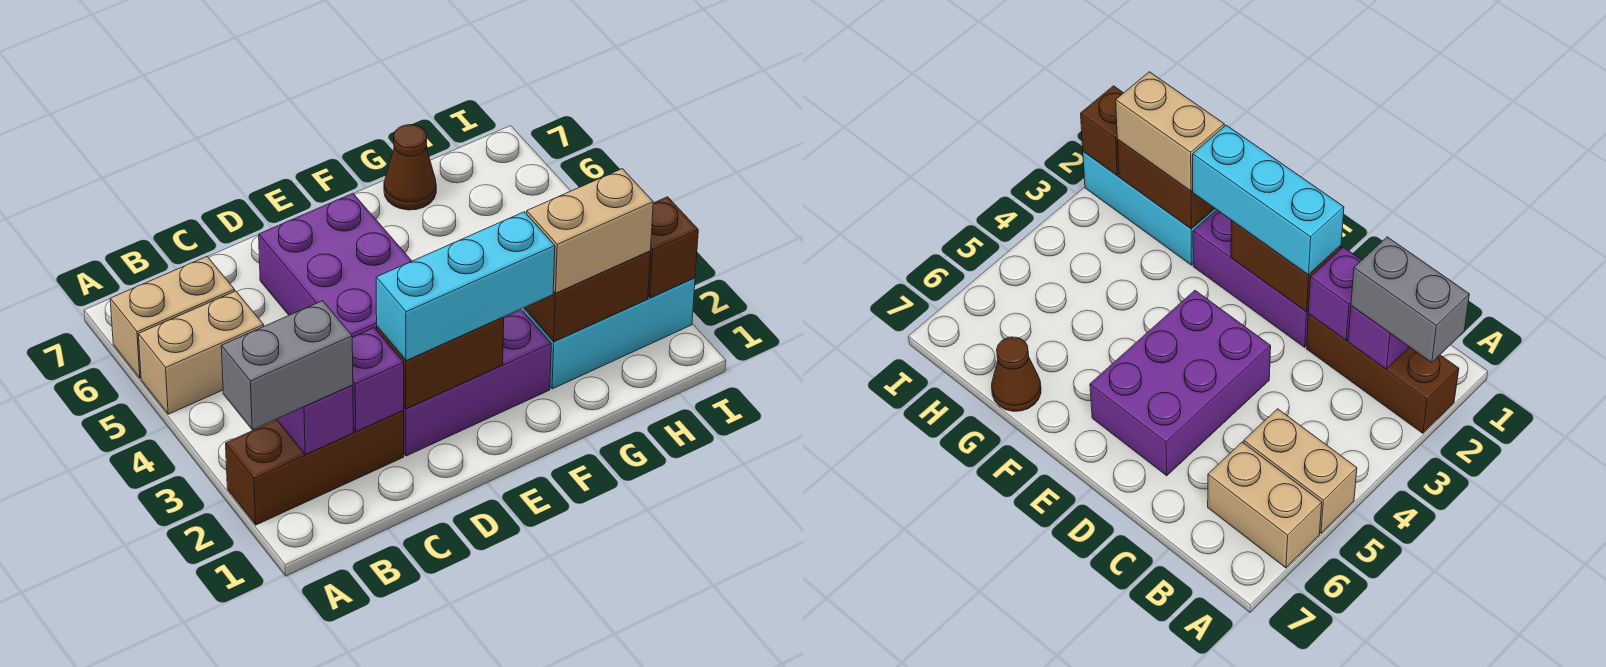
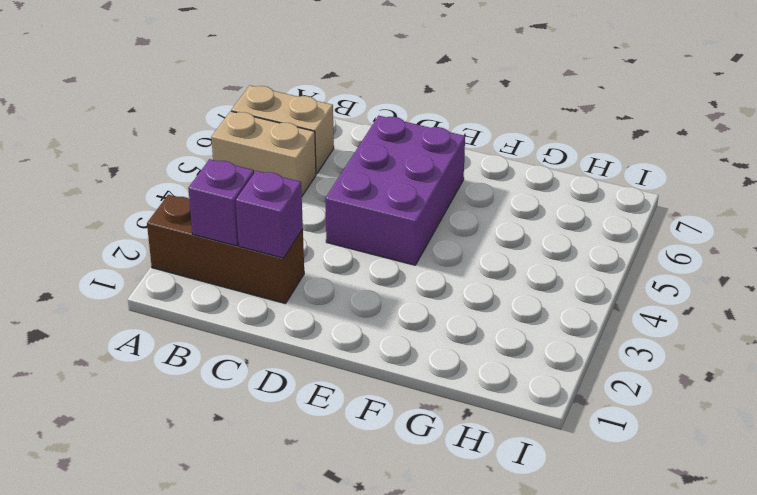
none -> purple 1x3 brick [403,310,551,456]
none -> cyan 1x3 brick [524,278,695,389]
none -> brown 1x1 cone [384,125,436,210]

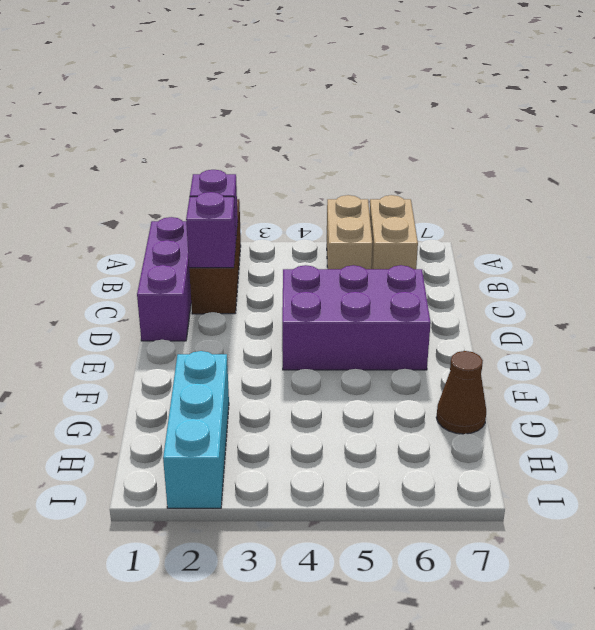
purple 1x3 brick [137,217,191,341] -> purple 1x3 brick moved to [403,310,551,456]
none -> brown 1x2 brick [377,317,504,409]
none -> brown 1x2 brick [524,251,650,342]
none -> brown 1x1 brick [648,197,698,298]

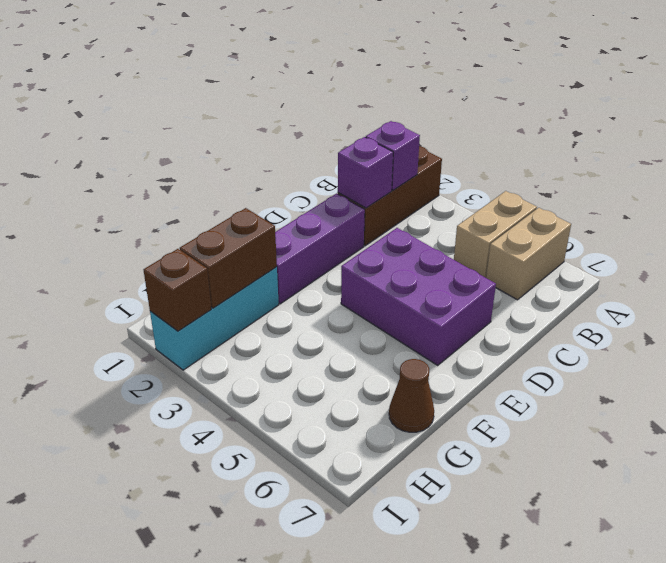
none -> brown 1x2 brick [377,317,504,409]
none -> grey 1x2 brick [221,301,353,430]
none -> cyan 1x3 brick [376,212,555,361]

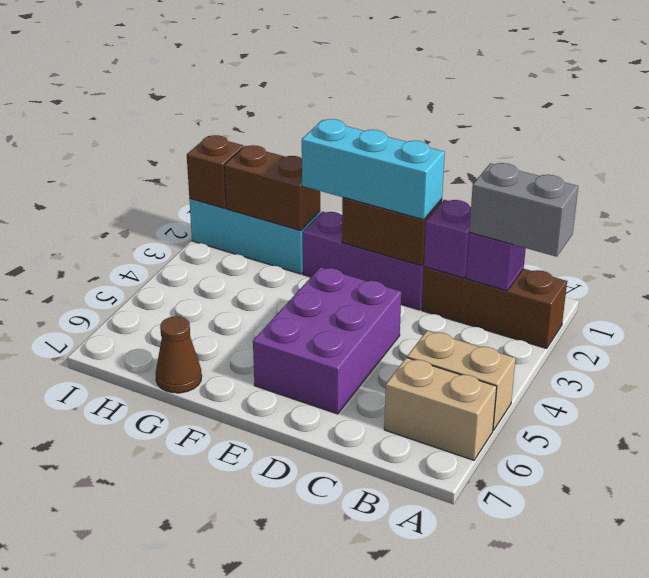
none -> tan 1x2 brick [527,169,653,293]

